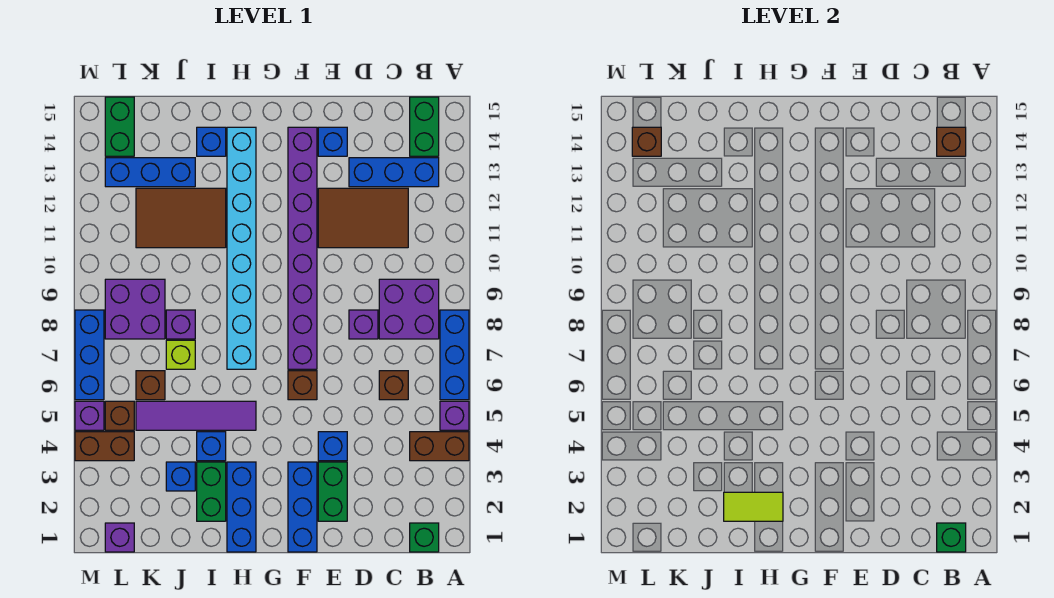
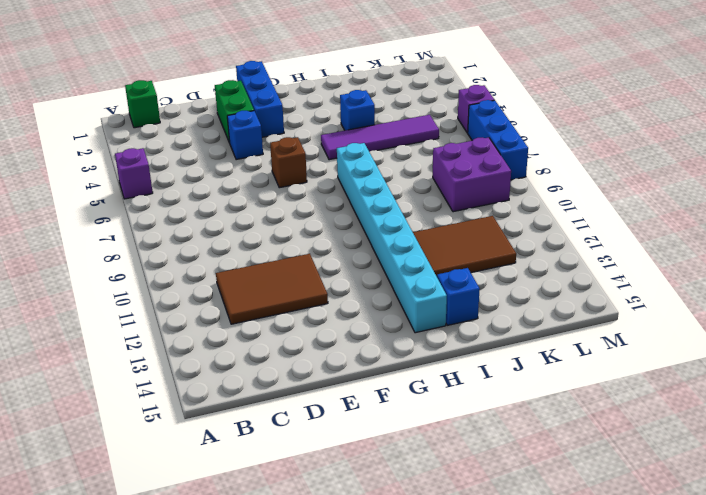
none -> brown 1x2 brick [410,432,469,461]
none -> blue 1x3 brick [440,310,469,400]
none -> purple 2x2 brick [379,279,439,339]
none -> blue 1x3 brick [349,158,439,187]

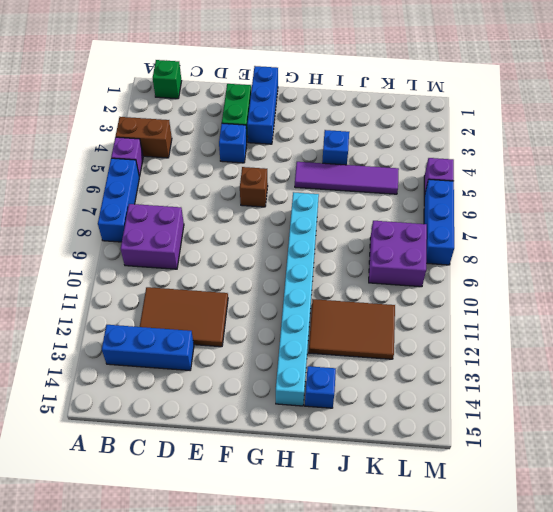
none -> green 1x2 brick [410,97,439,156]
none -> brown 1x1 brick [379,371,408,400]
none -> purple 1x1 brick [349,310,378,339]
none -> blue 1x1 brick [318,127,347,156]

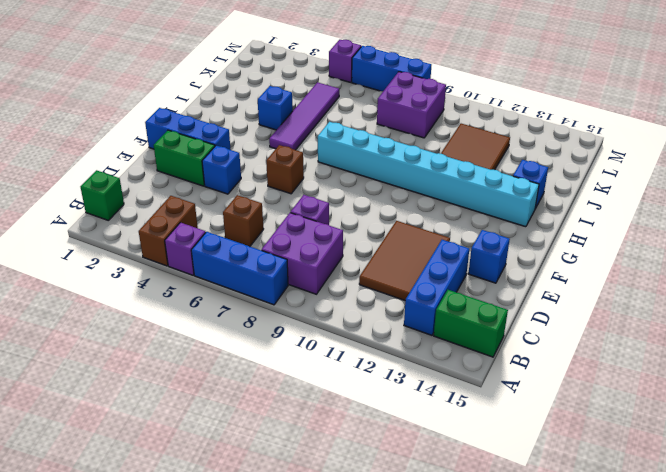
none -> purple 1x8 brick [288,127,317,369]
none -> blue 1x3 brick [227,462,256,552]
none -> green 1x2 brick [197,462,226,521]
none -> blue 1x1 brick [166,462,195,491]

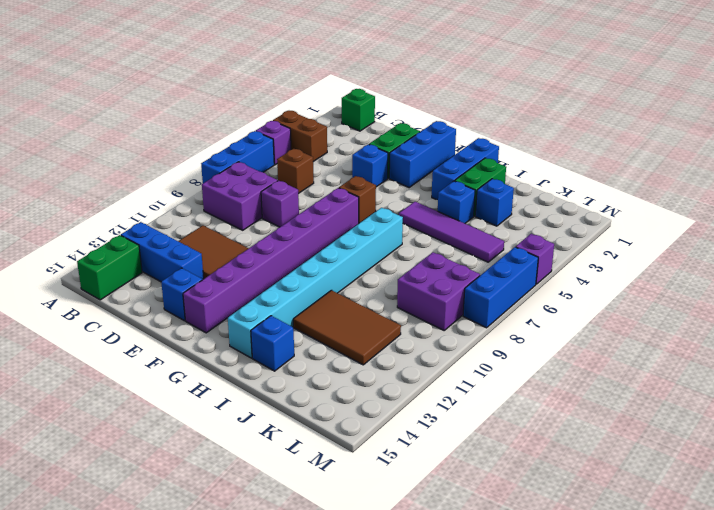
none -> lime 1x1 brick [166,340,195,369]
none -> purple 1x1 brick [166,310,195,339]
none -> blue 1x3 brick [105,158,195,187]
none -> brown 1x1 brick [136,371,165,400]

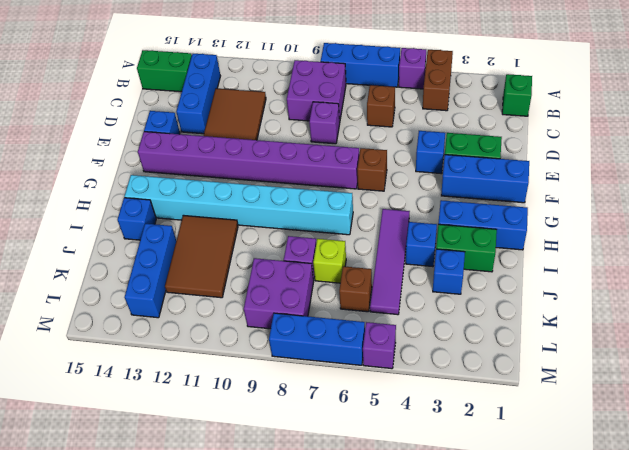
none -> purple 1x1 brick [105,523,134,552]
none -> brown 1x2 brick [75,432,134,461]
none -> brown 1x1 brick [105,401,134,430]
none -> green 1x2 brick [105,97,134,156]

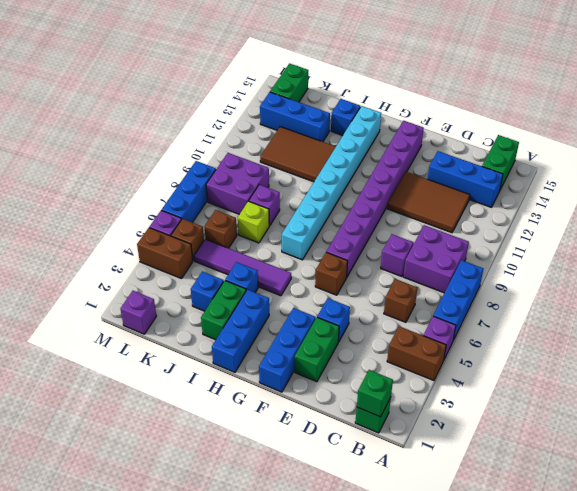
none -> blue 1x1 brick [318,127,347,156]
none -> brown 1x1 brick [937,127,966,156]
none -> lime 1x2 tile [724,492,783,521]
none -> brown 1x1 brick [632,127,661,156]

